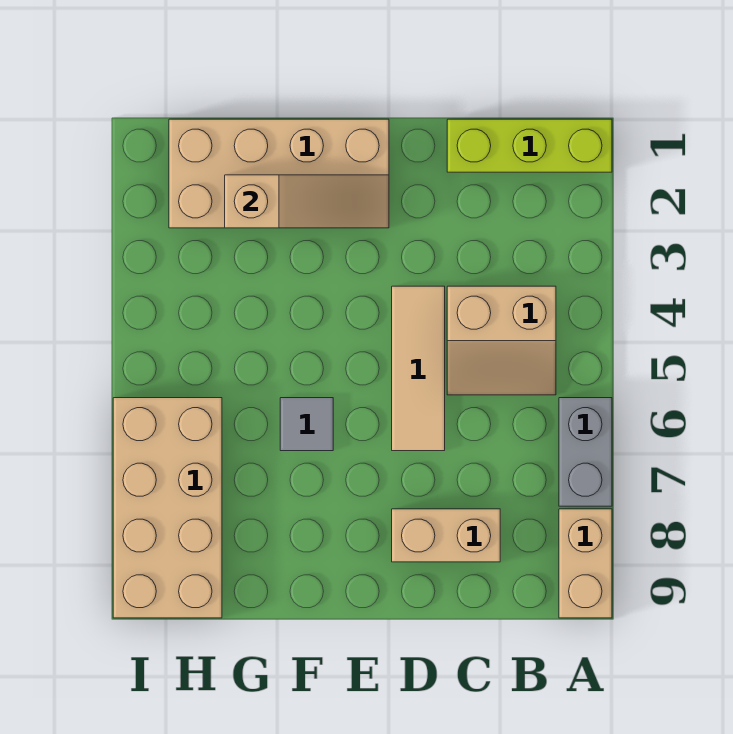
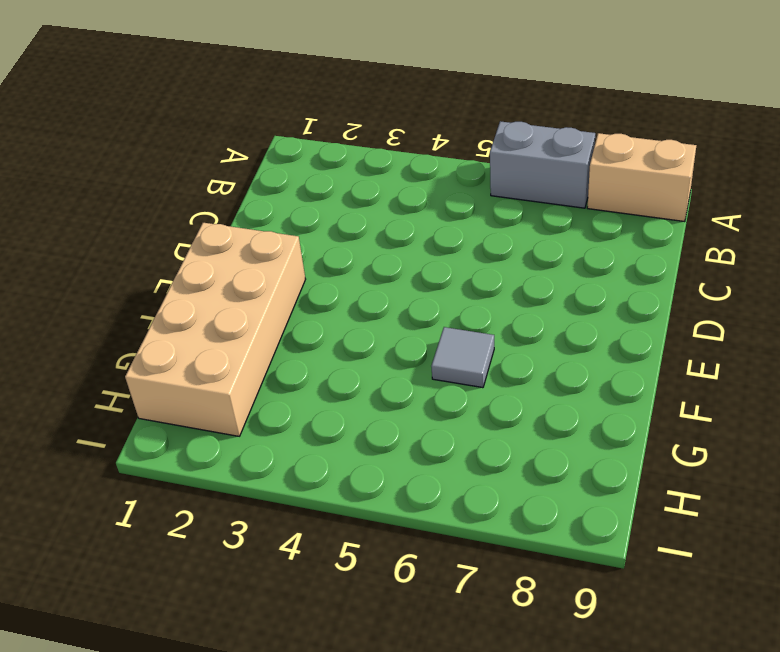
none -> lime 1x3 brick [447,119,612,172]
none -> tan 2x2 slope [447,286,556,395]

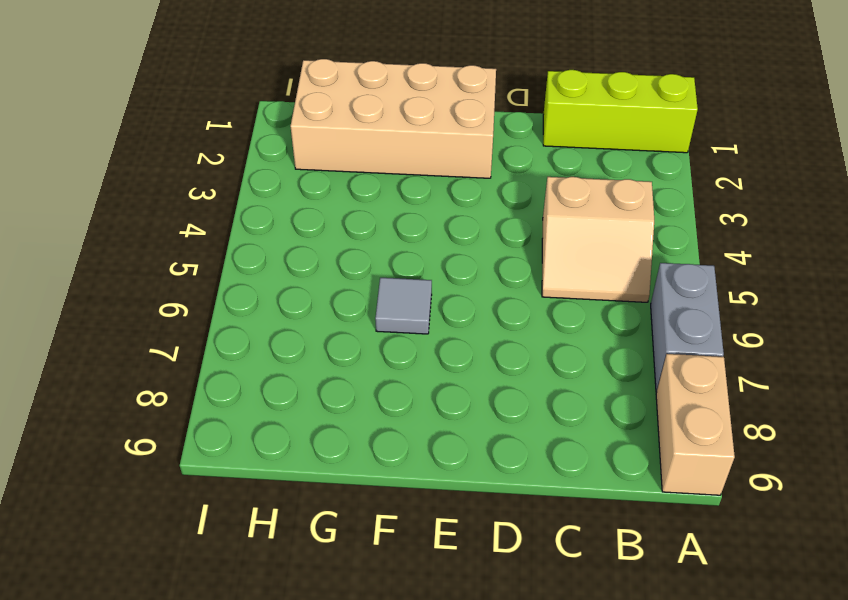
none -> tan 1x2 brick [392,509,500,562]
none -> tan 1x3 tile [392,286,445,451]

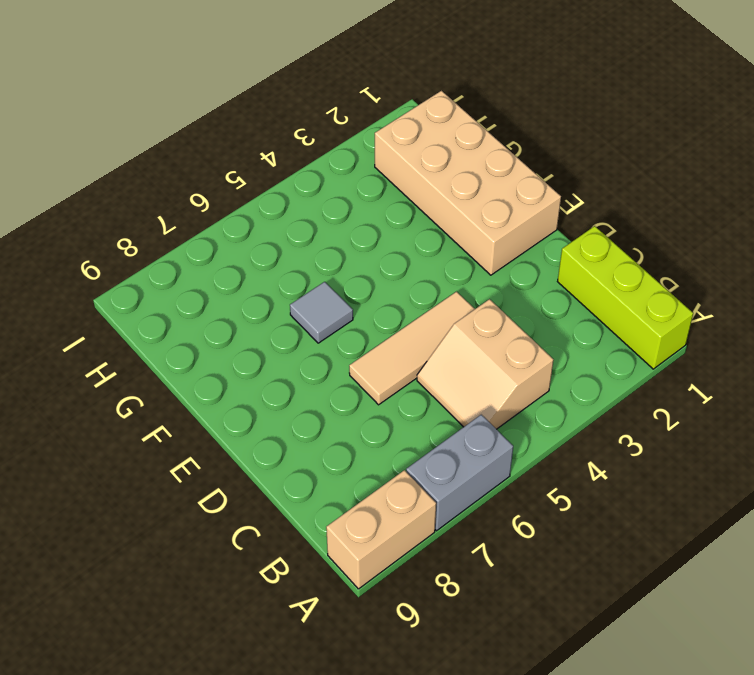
none -> tan 1x2 brick [392,509,500,562]
none -> tan 2x4 brick [113,398,222,618]

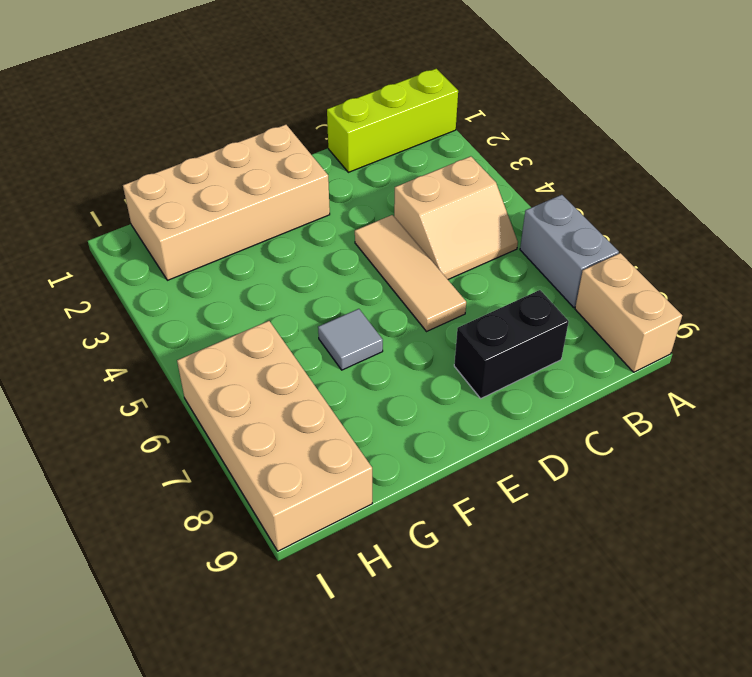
black 1x2 brick [454,290,569,398] -> tan 1x2 brick [392,509,500,562]
none -> tan 1x3 slope [225,175,389,228]

